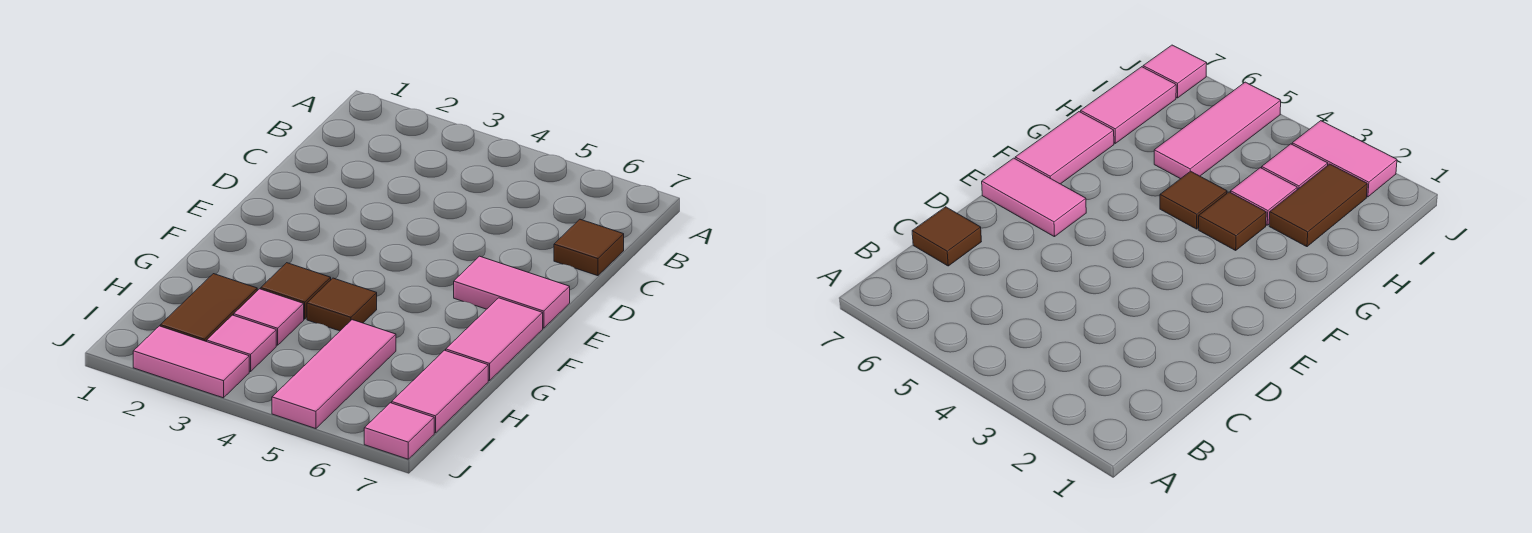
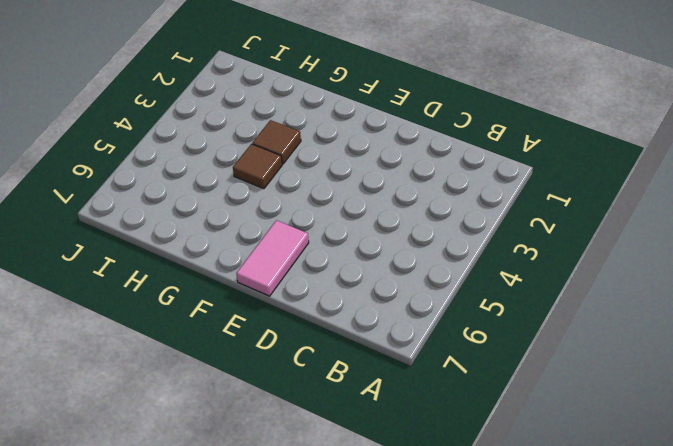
none -> brown 1x1 tile [554,219,624,276]
none -> pink 1x2 tile [446,298,543,381]
none -> brown 1x2 tile [160,274,257,342]

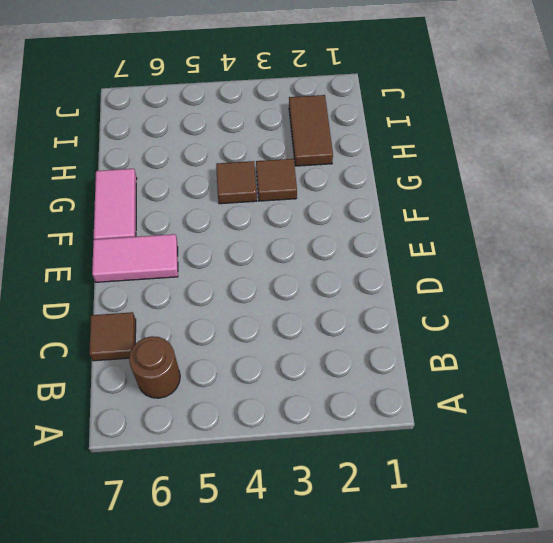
brown 1x1 round brick [129,336,180,398] -> none
none -> pink 1x1 tile [234,289,304,345]
none -> pink 1x3 tile [272,320,396,429]
none -> pink 1x2 tile [392,350,488,433]

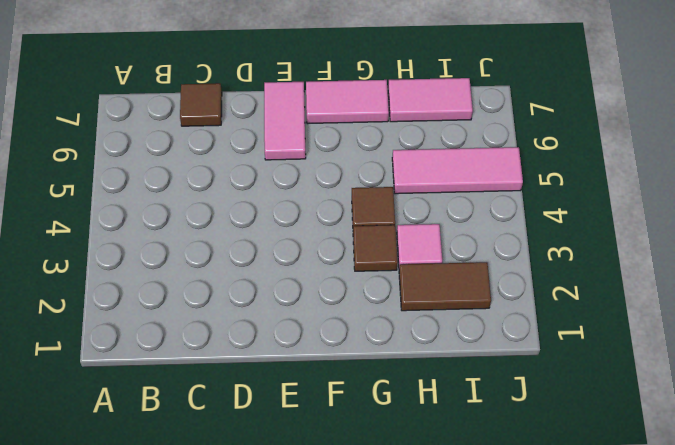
none -> pink 1x1 tile [207,315,276,372]
none -> pink 1x2 tile [133,326,249,398]
none -> pink 1x1 tile [364,403,434,459]

